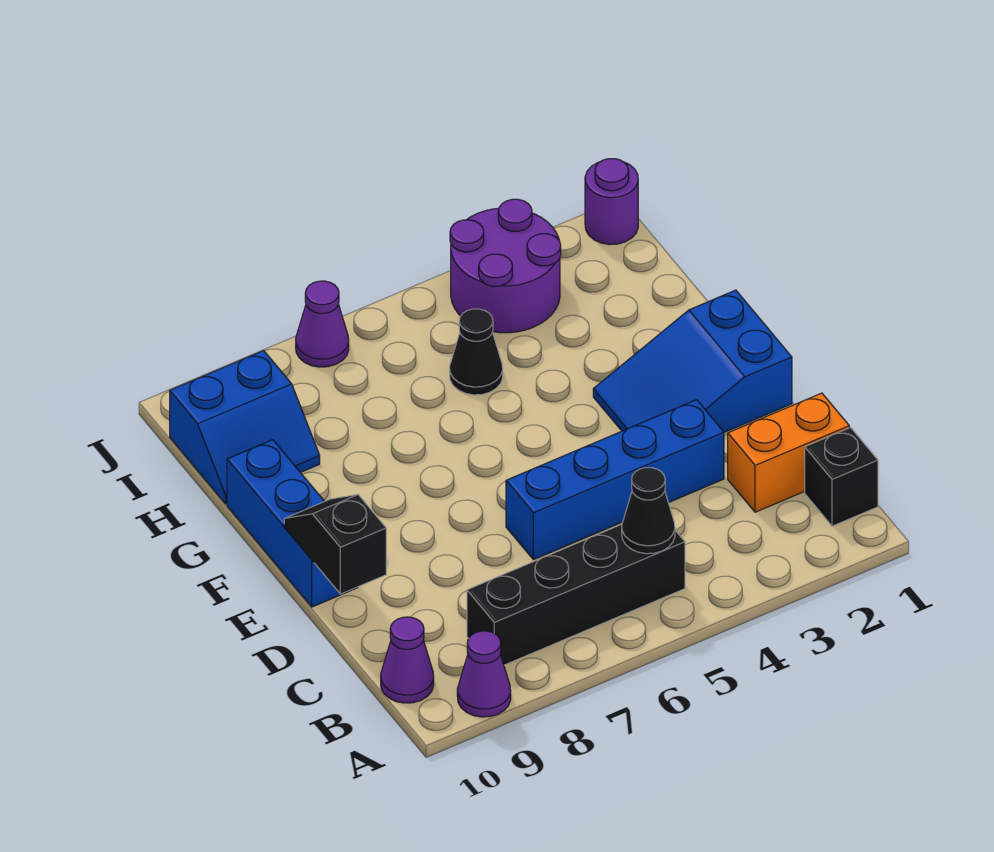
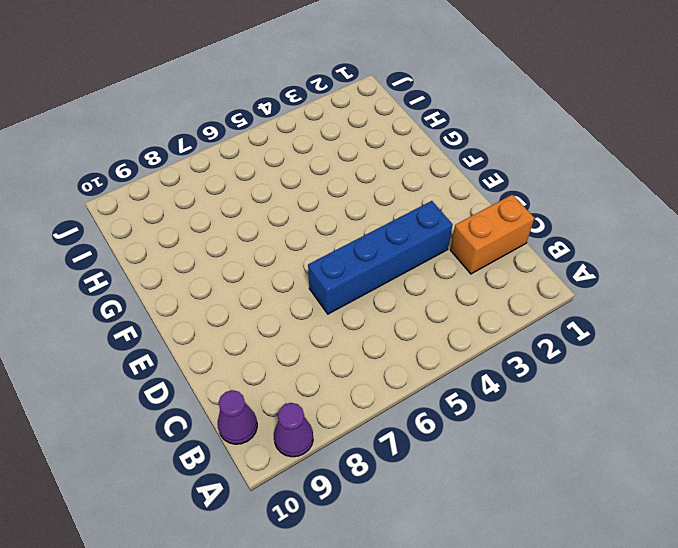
none -> black 1x1 brick [805,428,878,526]
none -> black 1x4 brick [467,524,685,665]
none -> blue 2x3 slope [593,290,792,432]

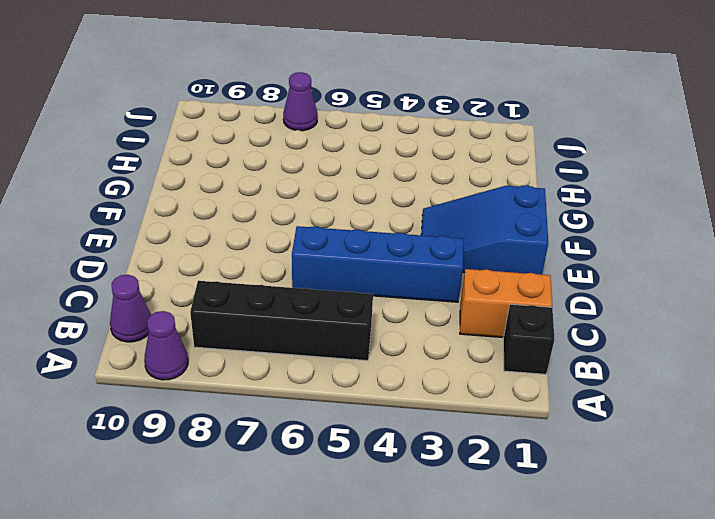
none -> blue 1x3 brick [227,440,358,607]
none -> black 1x1 cone [450,309,503,395]
none -> blue 2x2 slope [170,351,320,504]

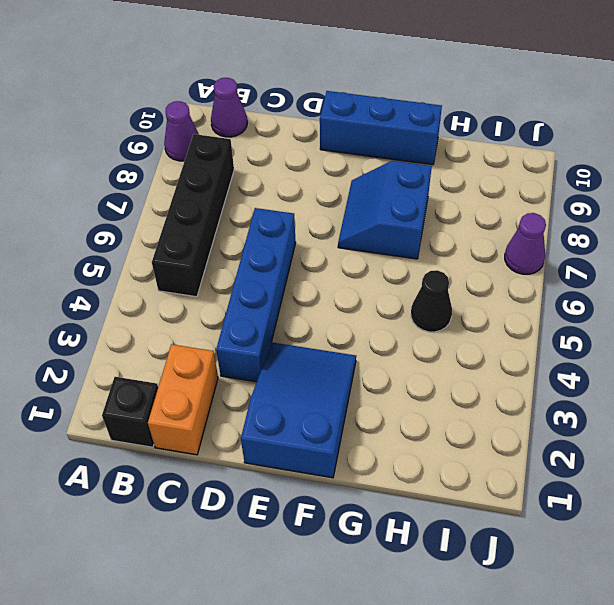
blue 2x2 slope [338,161,432,259] -> blue 2x2 slope moved to [170,351,320,504]
none -> purple 2x2 round brick [450,199,561,333]
none -> purple 1x1 round brick [585,159,638,245]
none -> black 1x1 cone [622,468,675,554]

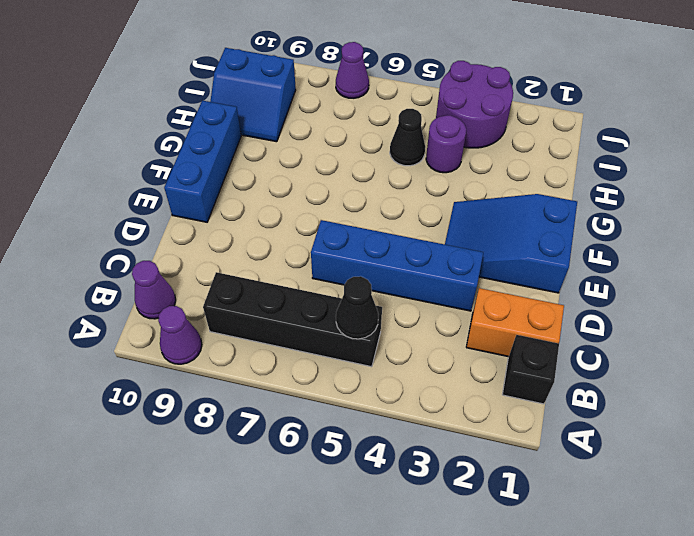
purple 1x1 round brick [426,115,466,173] -> purple 1x1 round brick moved to [585,159,638,245]
none -> black 1x2 slope [284,495,386,594]

